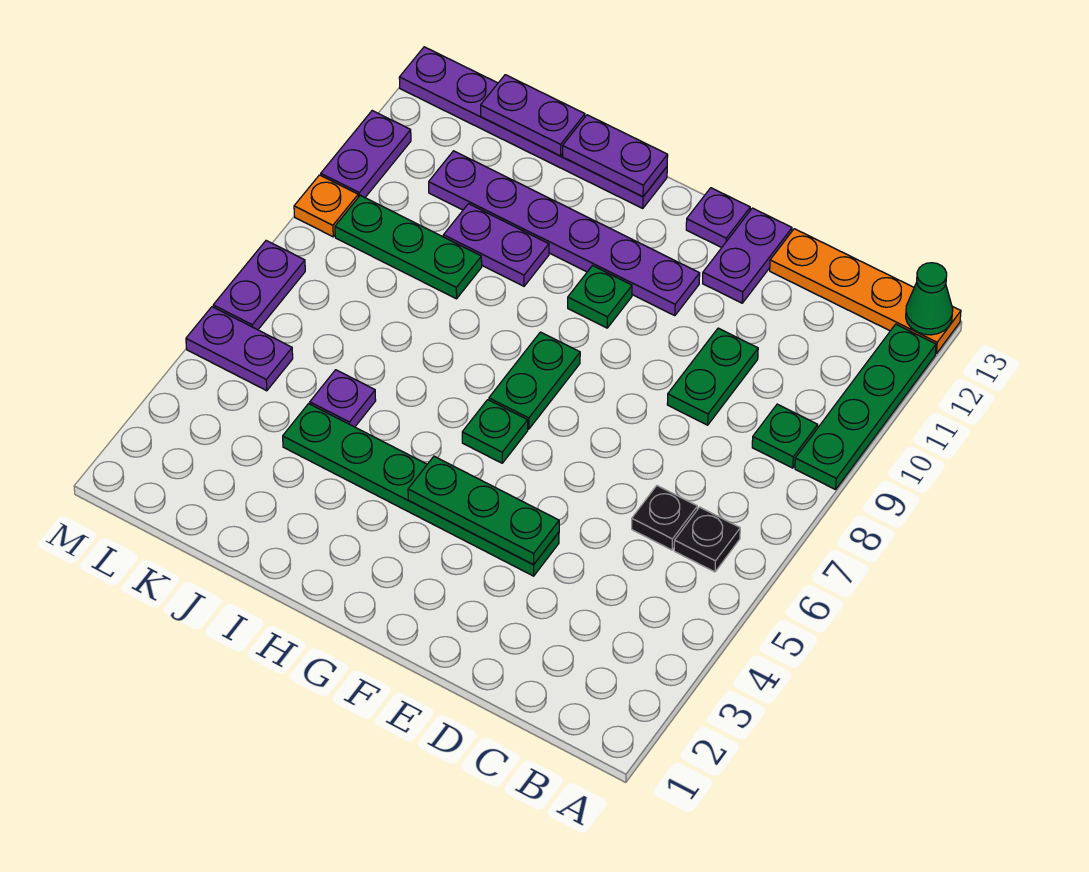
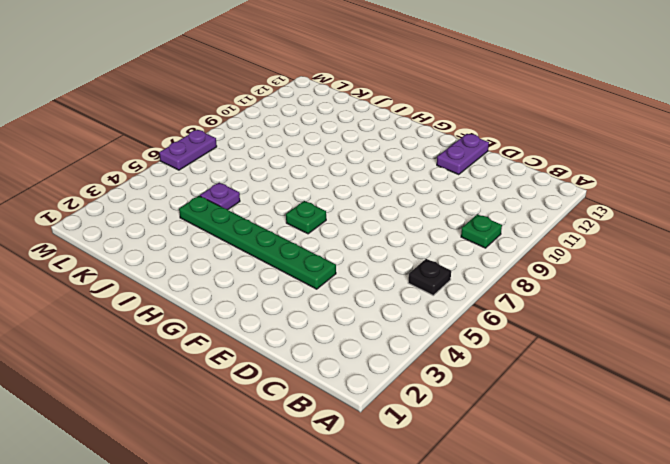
none -> green 1x4 plate [795,324,936,490]
none -> orange 1x4 plate [770,229,961,354]
none -> black 1x1 plate [632,486,697,550]

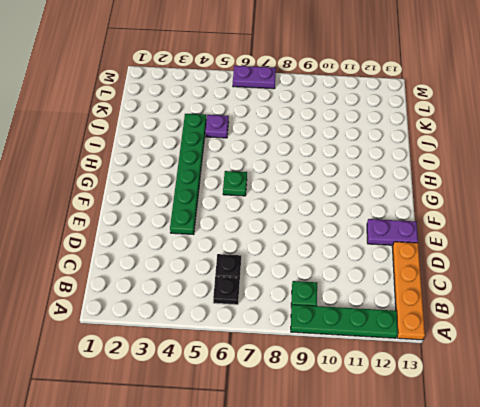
none -> green 1x2 plate [667,328,758,425]
none -> purple 1x6 plate [429,151,700,316]
none -> purple 1x1 plate [686,188,750,248]

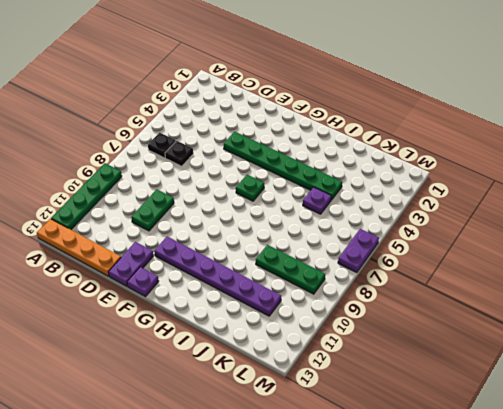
none -> green 1x1 plate [752,404,818,468]
none -> green 1x2 plate [489,332,580,429]
none -> green 1x1 plate [568,266,632,328]

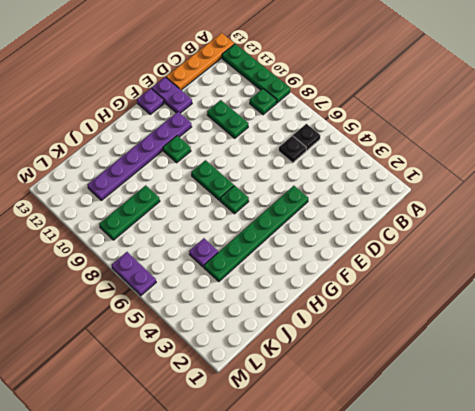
none -> purple 1x6 plate [399,47,667,209]
none -> purple 1x2 plate [443,204,549,286]
none -> purple 1x2 plate [186,307,293,391]

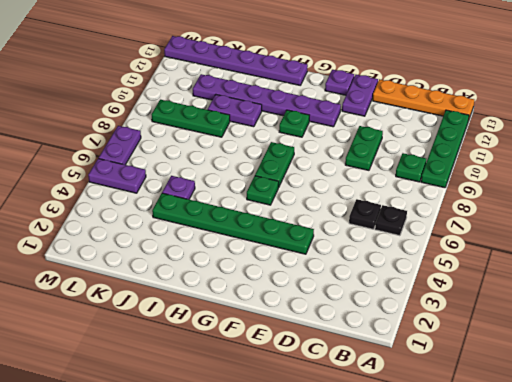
none -> orange 1x1 plate [294,175,358,237]
none -> purple 1x2 plate [321,111,411,197]
none -> green 1x1 cone [906,263,953,335]

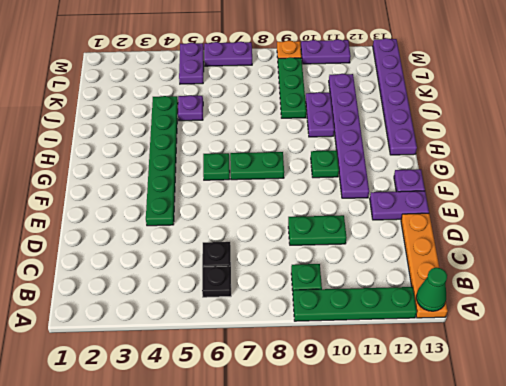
none -> green 1x3 plate [408,456,559,565]
none -> purple 1x2 plate [563,115,668,197]
none -> purple 1x2 plate [481,75,585,156]

